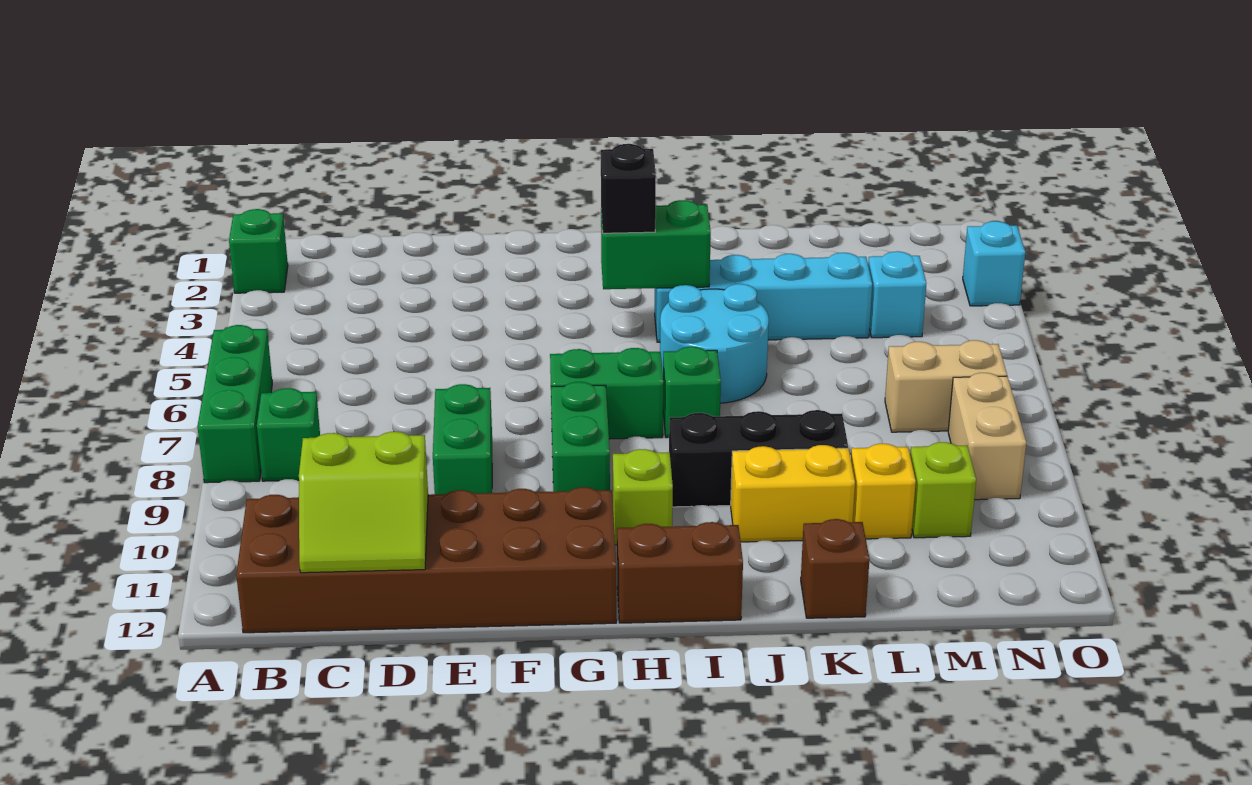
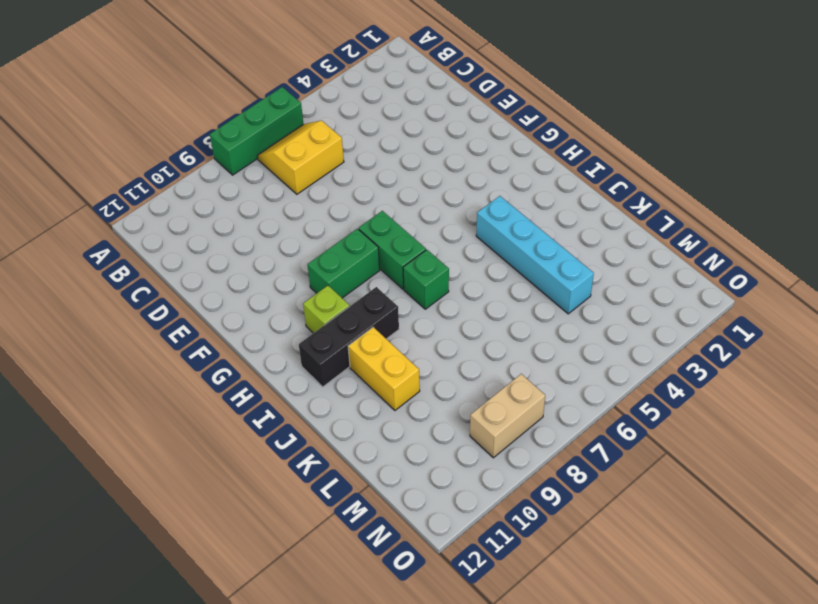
yellow 2x2 slope [257,121,344,194] -> none
black 1x3 brick [299,287,399,387] -> black 1x3 brick turned to [669,410,848,507]
none -> green 1x1 brick [229,209,288,293]
none -> green 1x1 brick [257,388,320,481]
none -> brown 2x6 brick [236,487,616,633]

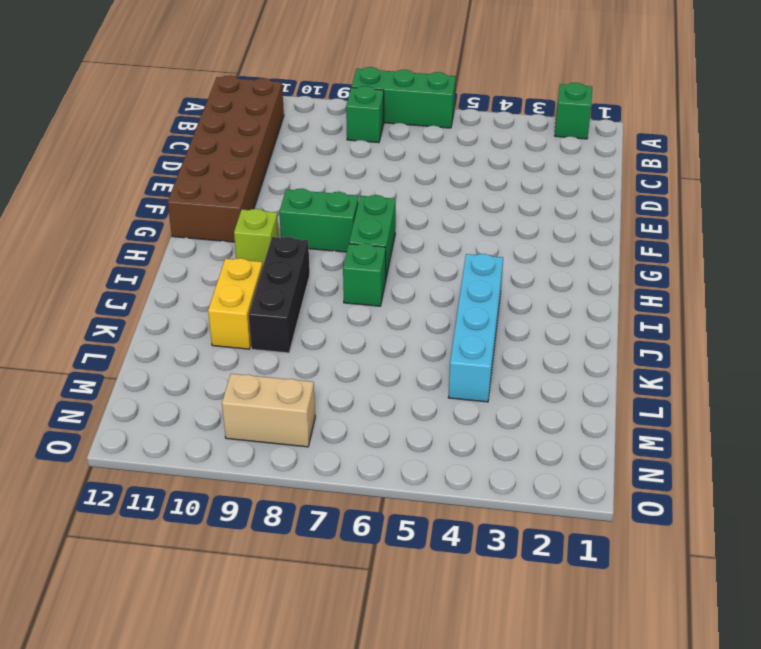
none -> green 1x2 brick [433,384,492,494]
none -> brown 1x2 brick [617,522,743,623]
none -> cyan 2x2 round brick [660,284,769,403]

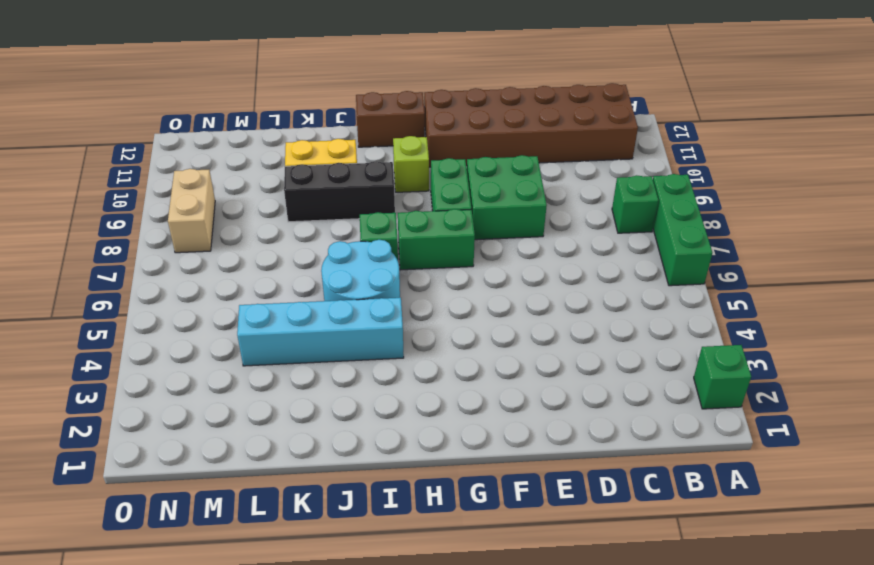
green 2x2 brick [467,155,547,240] -> green 1x2 brick [433,384,492,494]
none -> brown 1x1 brick [801,519,870,618]
none -> yellow 1x1 brick [851,444,916,539]
none -> cyan 1x1 brick [868,251,926,338]

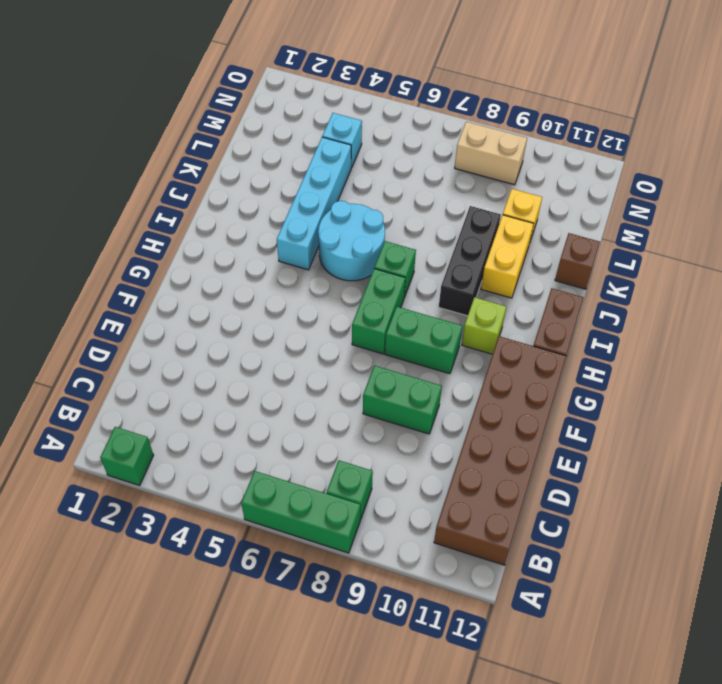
none -> tan 1x2 brick [885,340,1007,432]
none -> lime 1x1 brick [910,442,976,538]
none -> cyan 1x1 brick [963,221,1025,306]

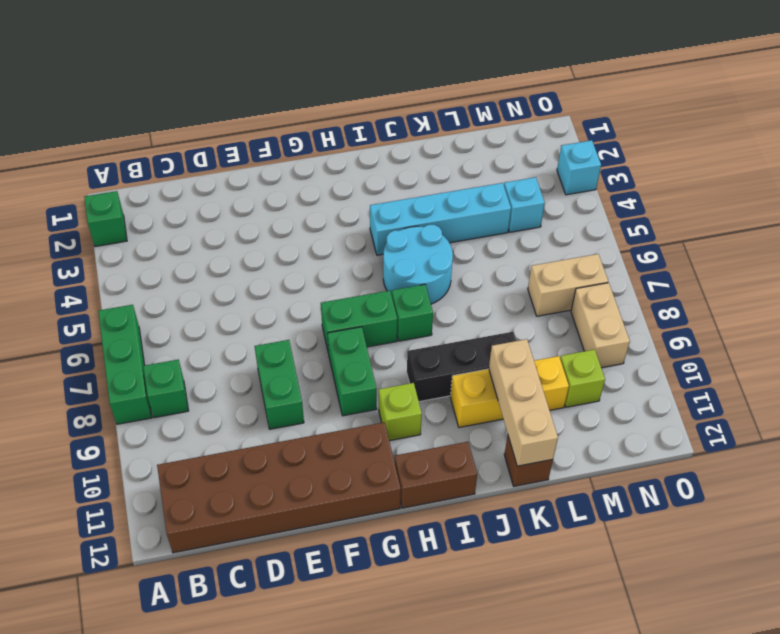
tan 1x3 brick [489,339,558,466] -> none
none -> lime 2x2 slope [299,432,428,573]
none -> green 1x2 brick [601,200,711,289]
none -> black 1x1 brick [601,144,656,233]

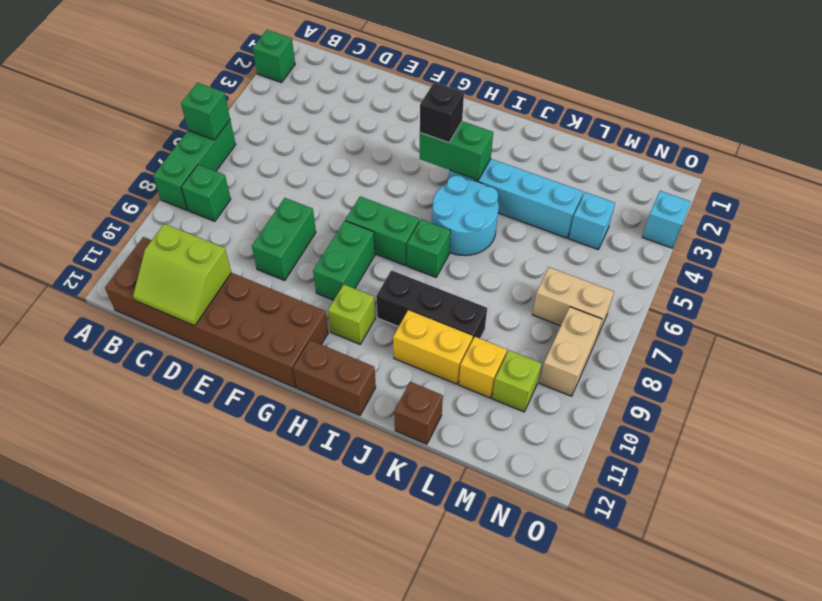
green 1x1 brick [181,83,230,140] -> none

